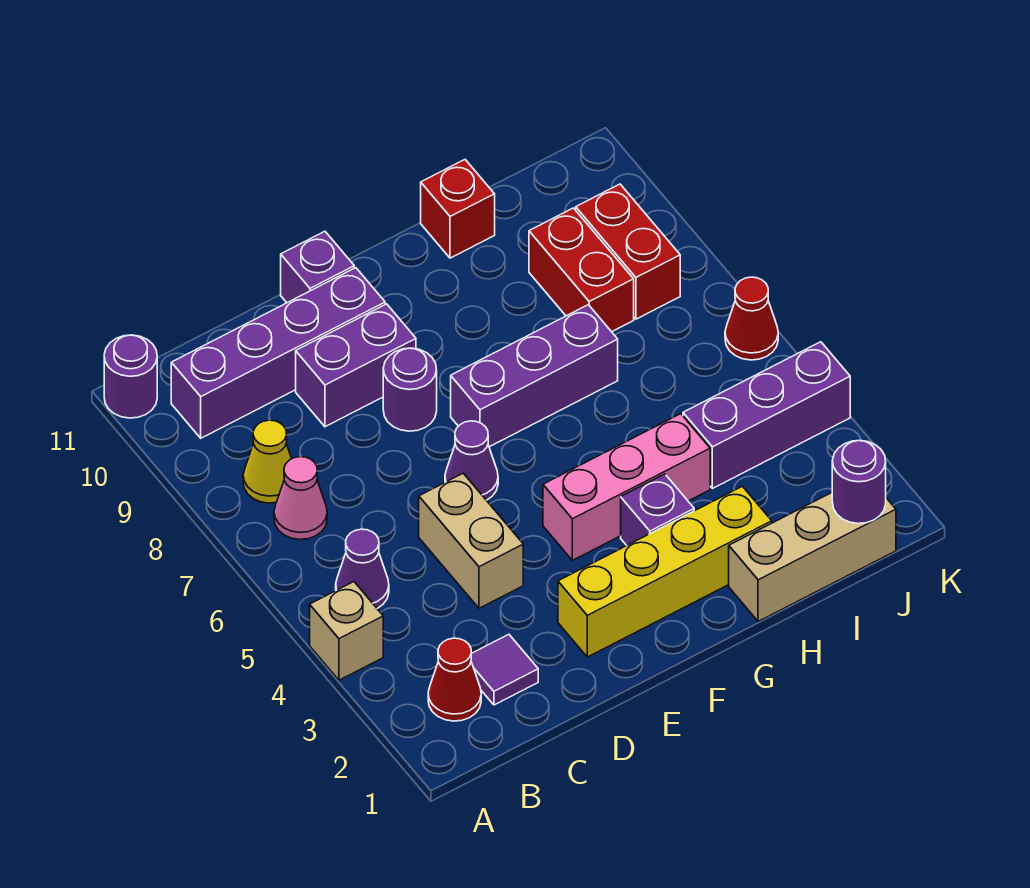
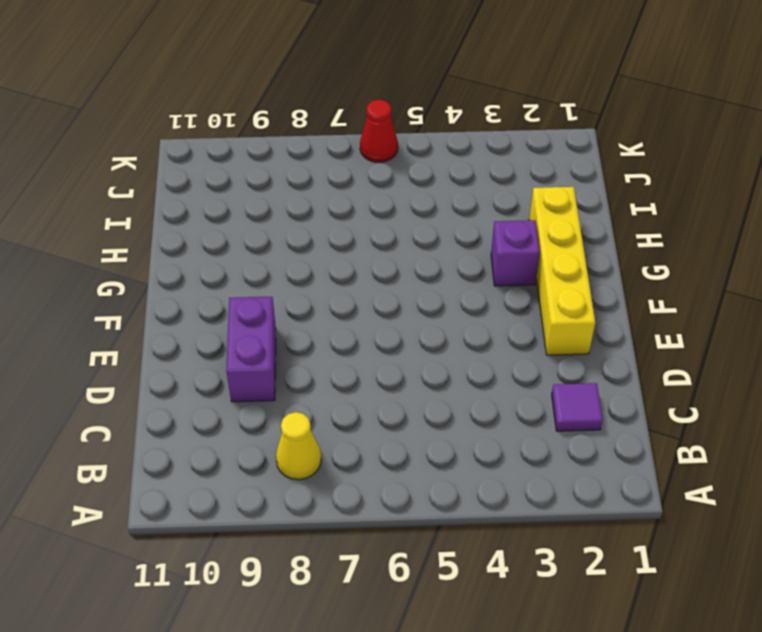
none -> tan 1x1 brick [310,582,383,680]
none -> purple 1x1 round brick [104,335,157,418]
none -> red 1x1 cone [428,638,481,721]

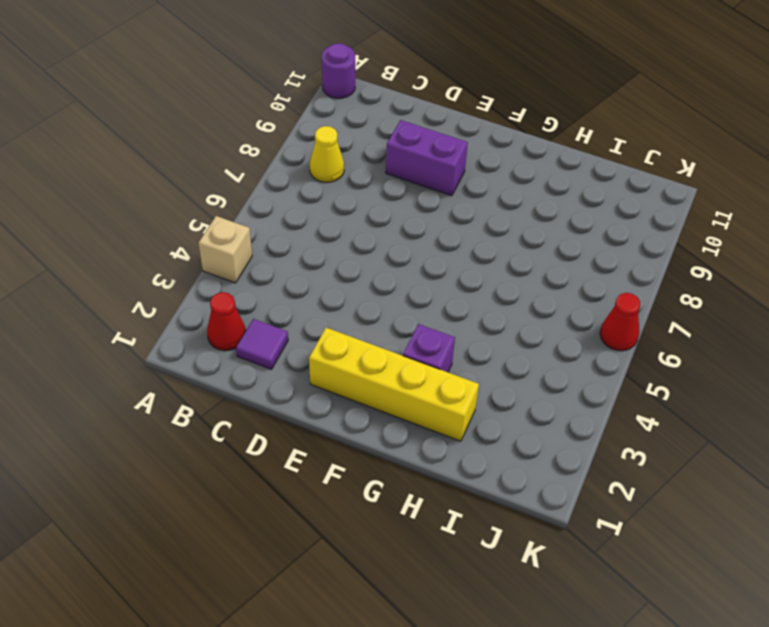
none -> purple 1x1 cone [336,529,389,608]
none -> pink 1x1 cone [274,457,327,540]
none -> purple 1x4 brick [171,268,385,438]

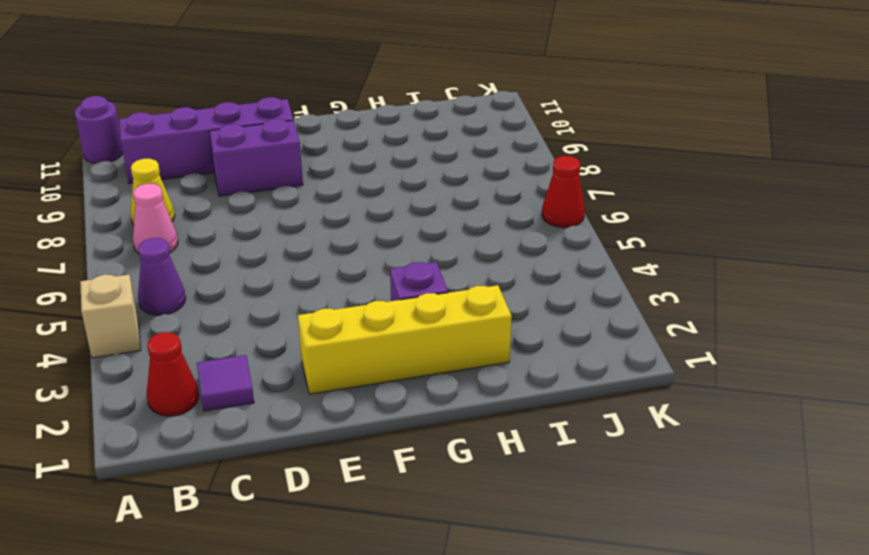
none -> tan 1x2 brick [419,473,523,608]
none -> purple 1x1 cone [445,421,498,500]
none -> purple 1x1 round brick [383,348,437,431]

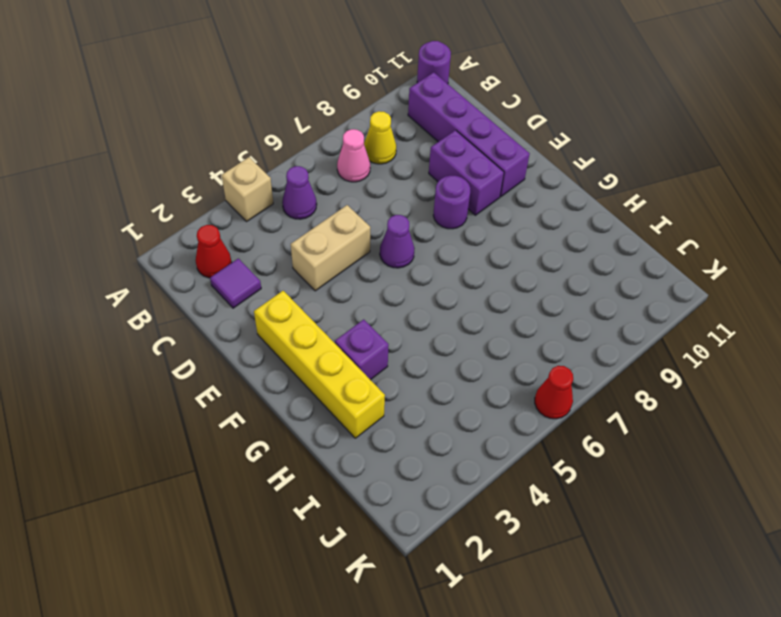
none -> purple 1x1 brick [281,231,354,303]
none -> pink 1x3 brick [543,414,710,560]
none -> purple 1x3 brick [451,305,618,447]

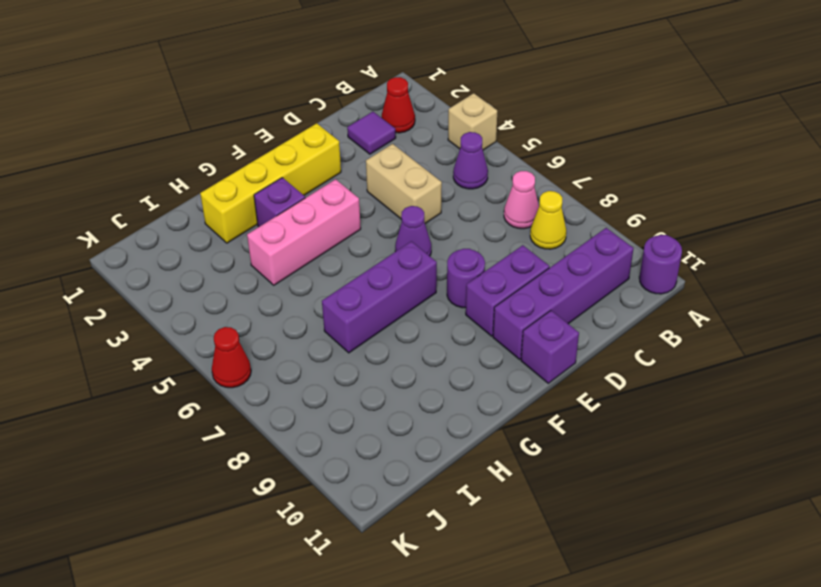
none -> tan 1x3 brick [729,493,896,622]
none -> red 1x1 brick [421,160,495,258]
none -> purple 1x3 brick [683,342,850,489]

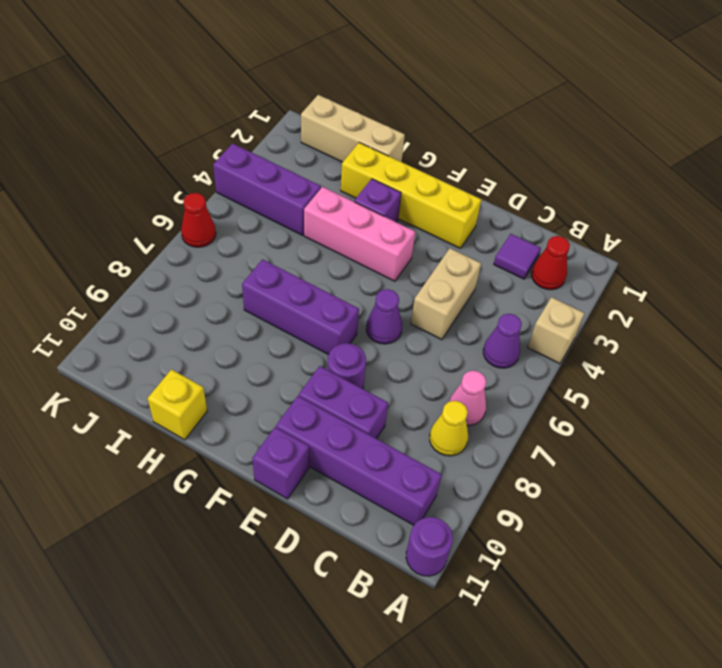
yellow 1x1 brick [148,369,207,440] -> red 1x1 brick [421,160,495,258]
none -> red 1x2 brick [529,208,634,332]
none -> red 1x2 brick [576,184,680,319]
none -> purple 1x1 round brick [832,440,886,524]

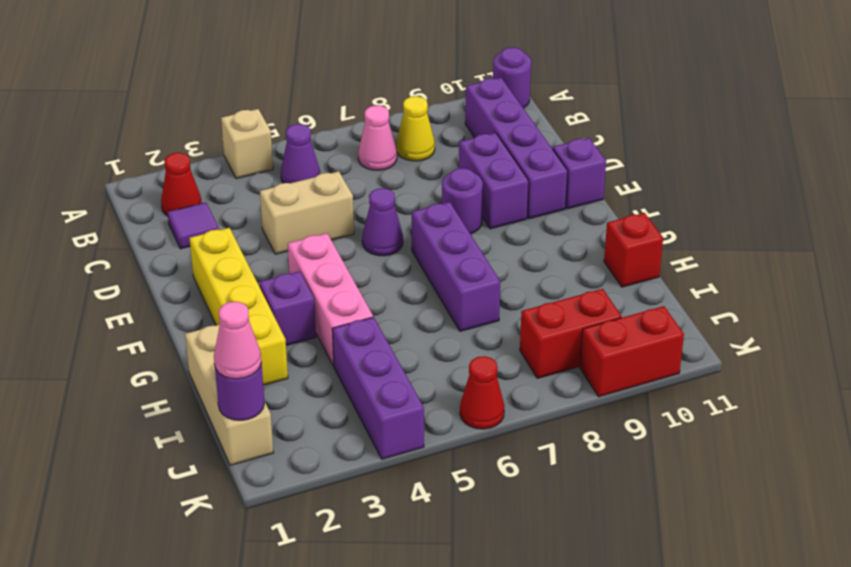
pink 1x1 cone [214,302,261,379] -> none
red 1x2 brick [580,306,684,397] -> red 1x2 brick moved to [529,208,634,332]

